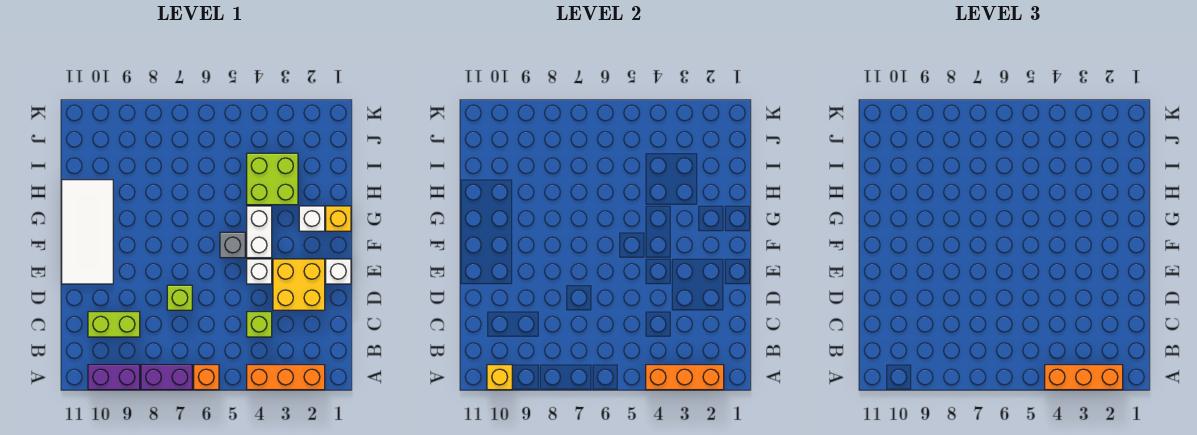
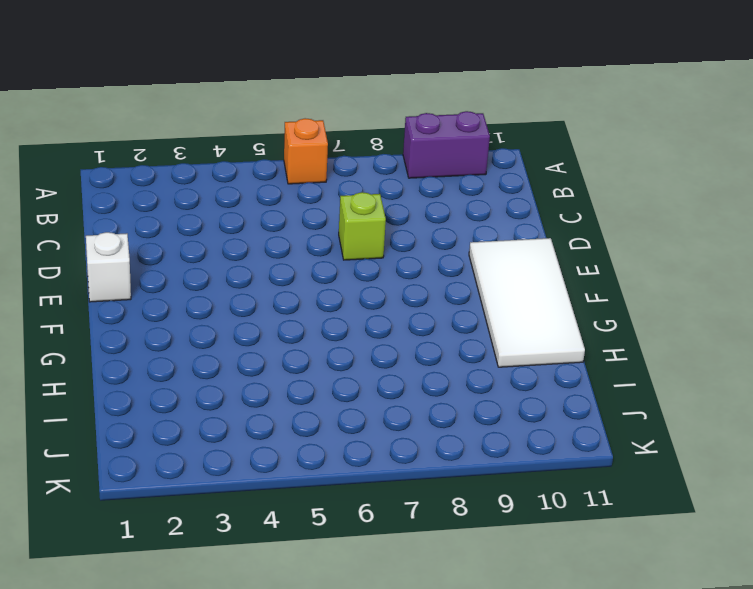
none -> orange 1x3 brick [247,365,325,390]
none -> purple 1x2 brick [141,365,192,390]
none -> lime 1x1 brick [247,312,272,337]

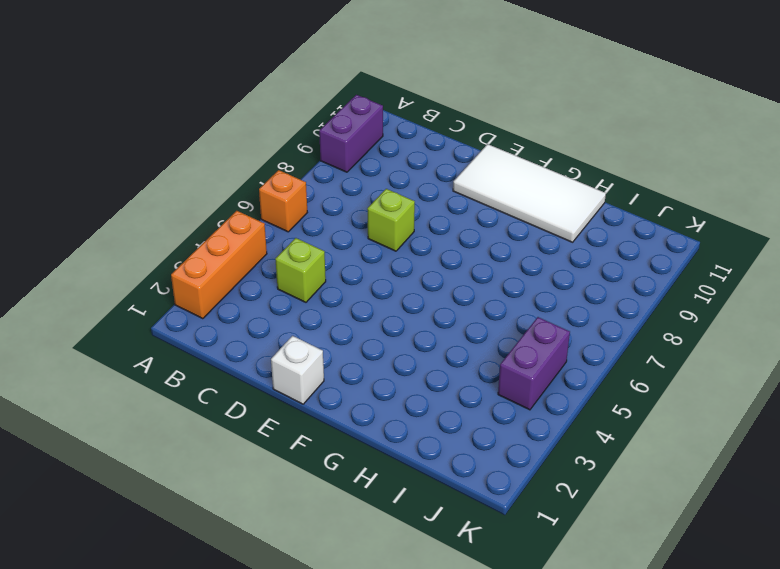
purple 1x2 brick [498,317,570,410] -> purple 1x2 brick moved to [141,365,192,390]
none -> lime 1x2 brick [88,312,140,337]
none -> yellow 2x2 brick [273,259,325,310]
none -> white 1x1 brick [247,259,272,284]

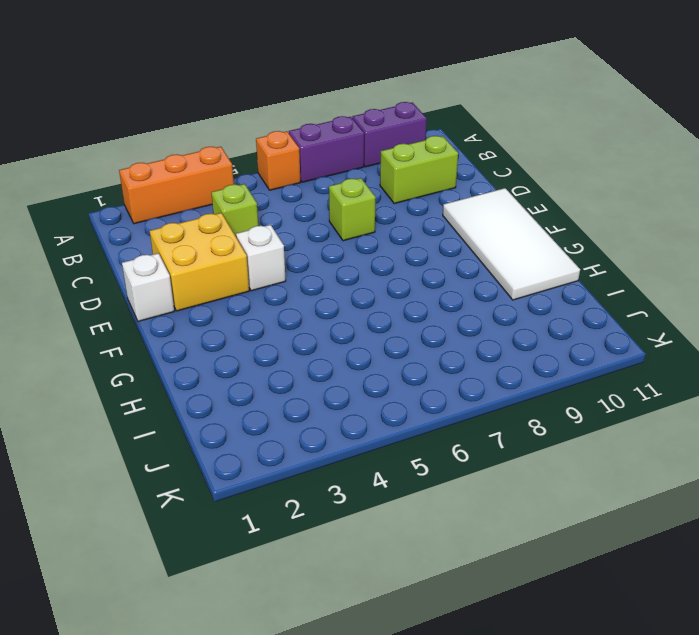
none -> white 1x2 brick [247,206,272,258]
none -> grey 1x1 brick [220,232,245,258]
none -> yellow 1x1 brick [326,206,351,231]

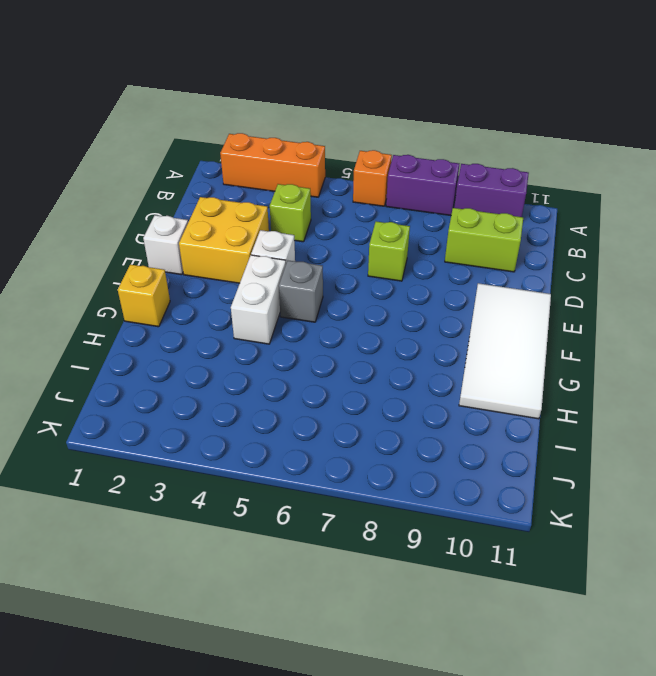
none -> white 1x1 brick [299,206,325,231]
none -> lime 2x2 brick [247,153,298,205]
none -> orange 1x3 brick [646,365,724,390]

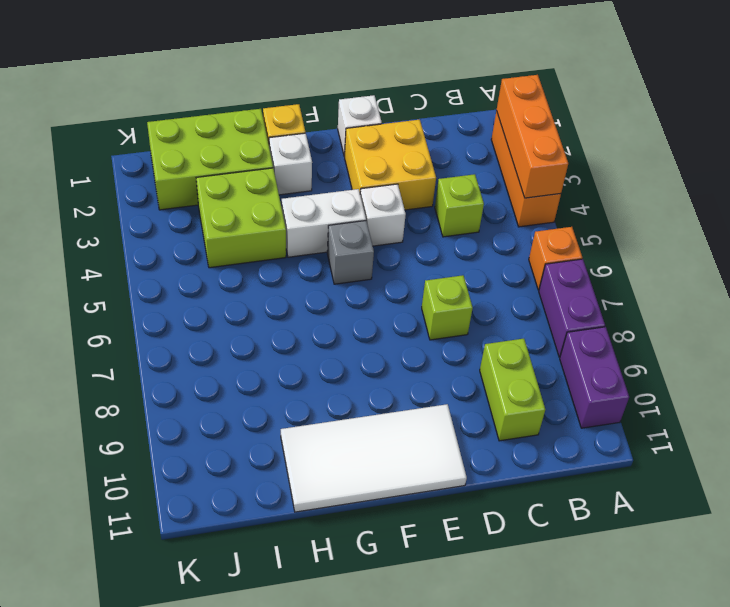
lime 2x3 brick [147,109,273,210] -> none
none -> yellow 1x1 brick [487,365,512,390]
none -> orange 1x3 brick [1045,365,1123,390]

